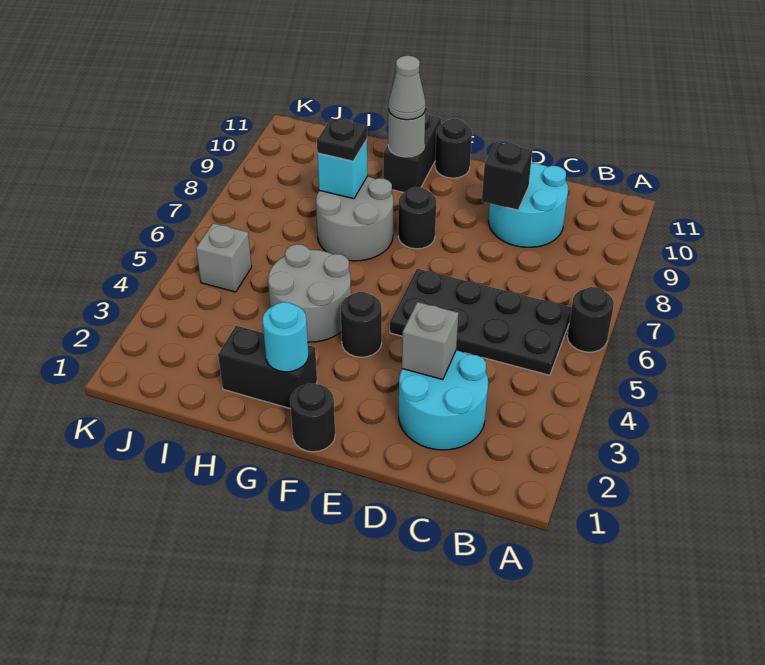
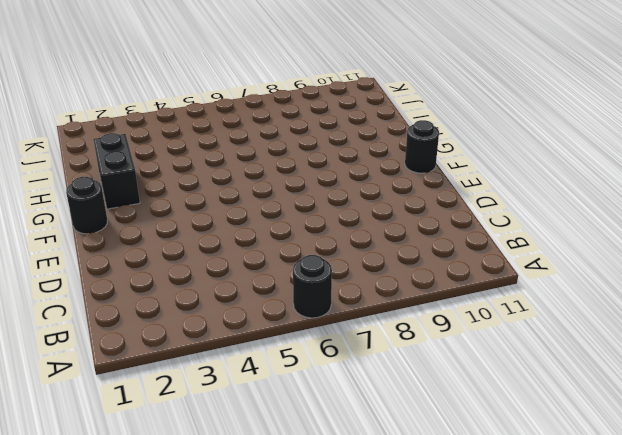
none -> black 2x4 plate [390,269,572,375]
none -> cyan 2x2 round brick [399,350,488,450]
none -> cyan 2x2 round brick [488,163,568,247]

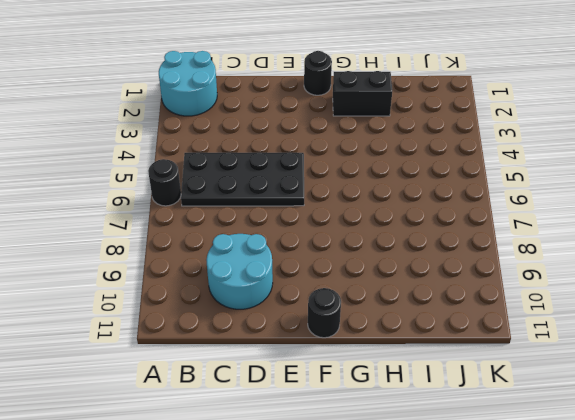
cyan 2x2 round brick [159,51,217,116] -> cyan 2x2 round brick moved to [399,350,488,450]
none -> black 1x1 round brick [341,292,382,357]
none -> black 1x1 round brick [398,187,436,249]
none -> grey 2x2 round brick [268,244,351,342]

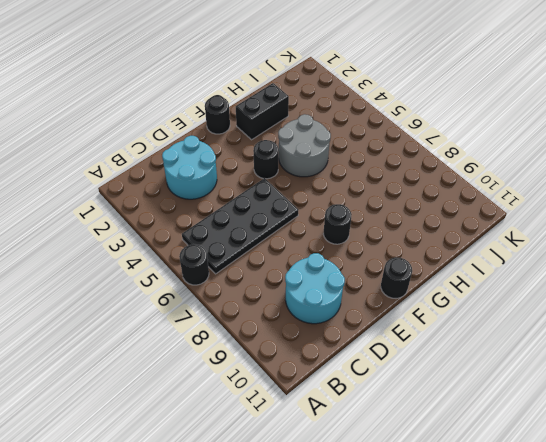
none -> grey 2x2 round brick [316,176,393,261]
none -> black 1x2 brick [383,113,441,193]
none -> grey 1x1 brick [196,223,252,292]

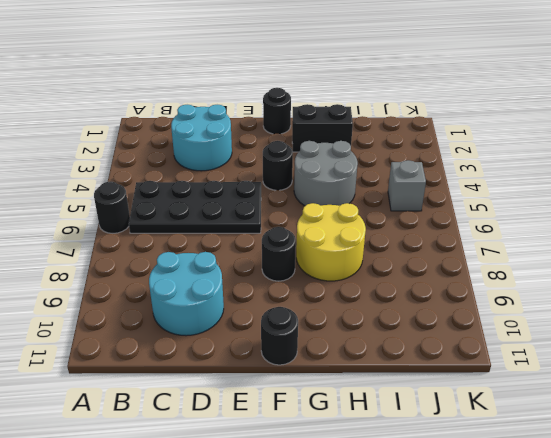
yellow 2x2 round brick [296,203,366,281] -> grey 2x2 round brick [316,176,393,261]
none -> black 1x2 brick [383,113,441,193]
none -> grey 1x1 brick [402,302,459,380]
none -> black 1x1 brick [482,142,532,210]

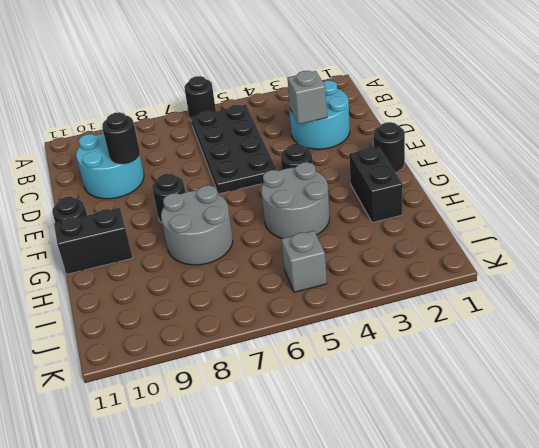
black 1x1 round brick [102,112,140,164] -> black 1x1 brick [482,142,532,210]
none -> cyan 1x1 round brick [262,302,309,372]
none -> grey 1x1 round brick [388,109,426,157]
none -> cyan 1x1 brick [317,140,367,199]

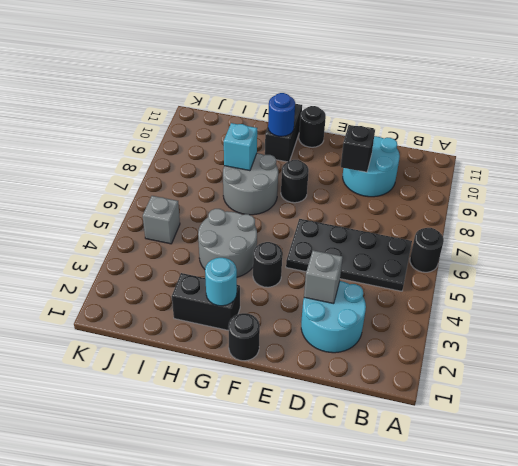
blue 1x1 round brick [268,93,295,136] -> grey 1x1 round brick [388,109,426,157]
none -> grey 1x1 cone [388,56,426,120]
none -> black 1x1 plate [317,118,367,161]

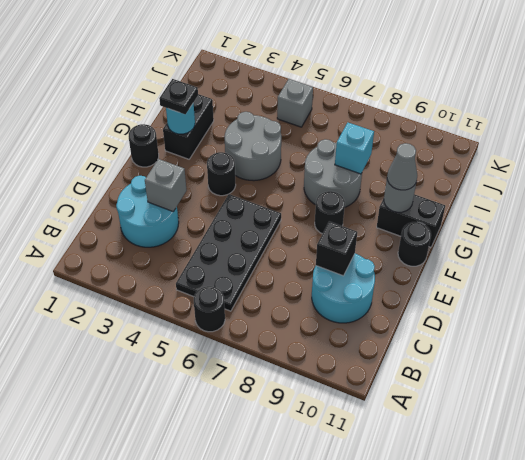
black 1x1 plate [159,79,198,114] -> black 1x1 plate moved to [317,118,367,161]

